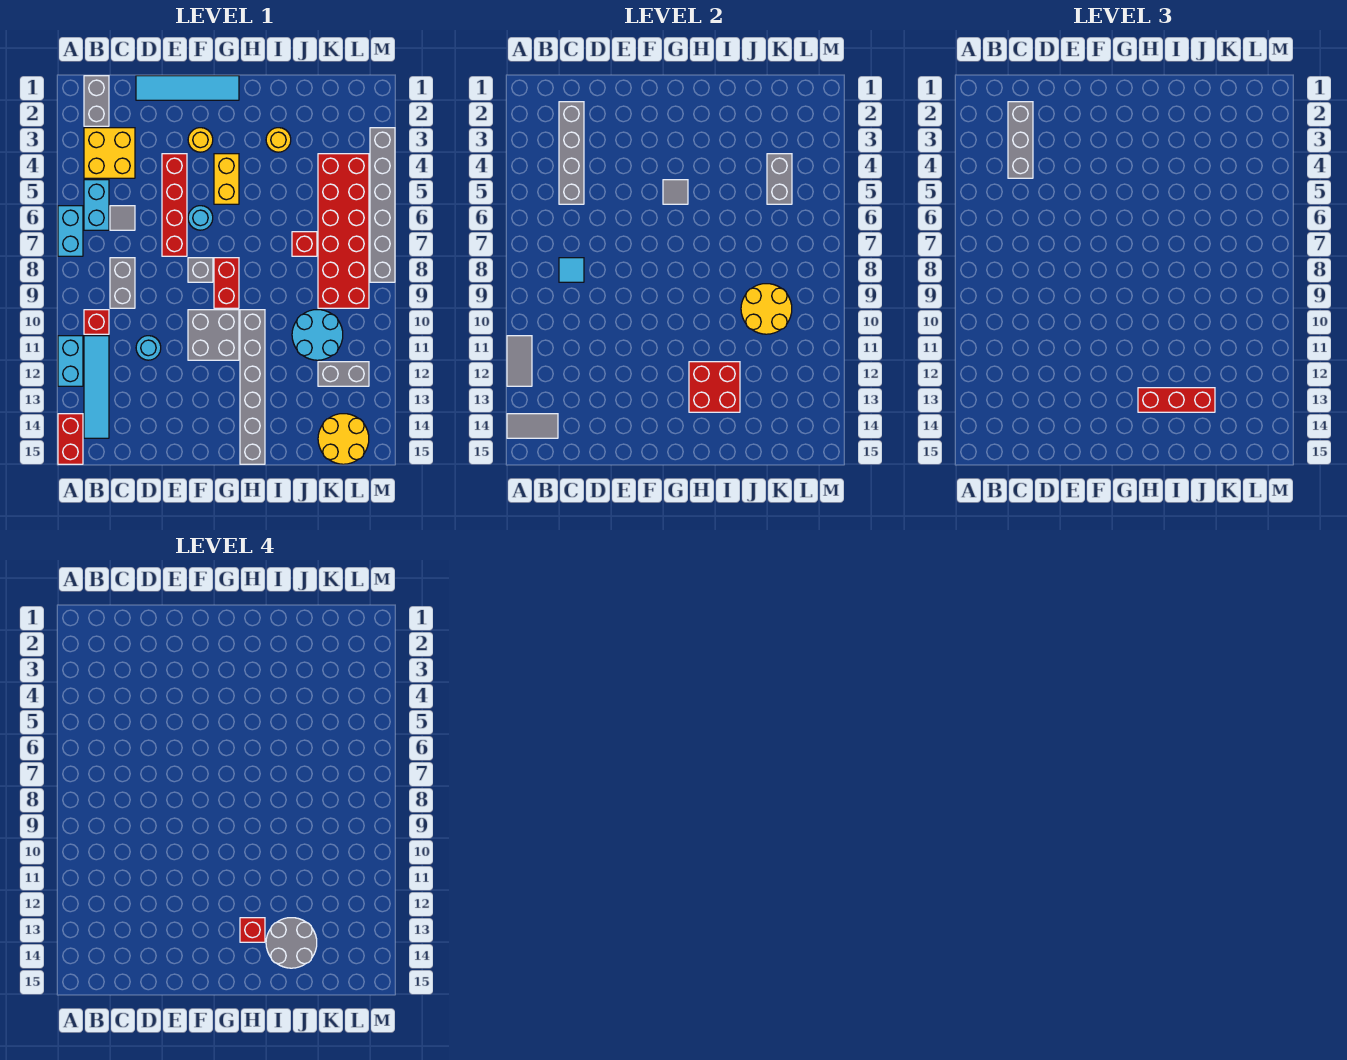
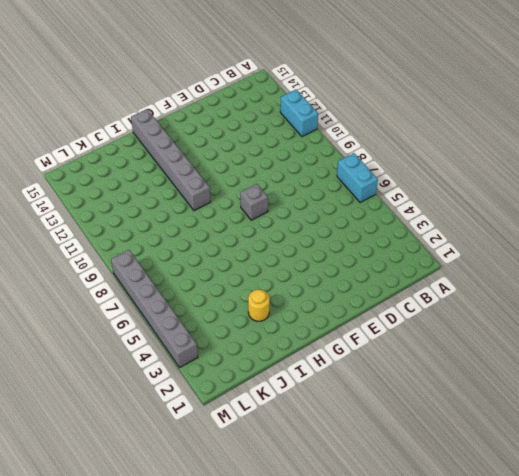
none -> red 1x2 brick [58,414,83,464]
none -> grey 1x2 brick [84,76,109,126]
none -> yellow 2x2 brick [84,128,135,178]
none -> cyan 1x2 brick [84,180,109,230]

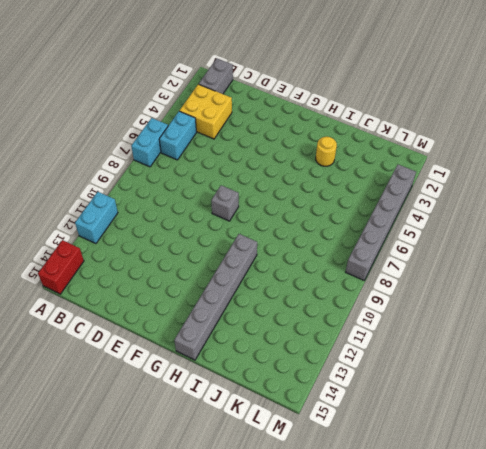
none -> red 1x1 brick [84,310,109,334]
none -> cyan 1x4 tile [84,336,109,438]
none -> grey 1x1 tile [110,206,135,230]
none -> grey 1x2 brick [110,258,135,308]

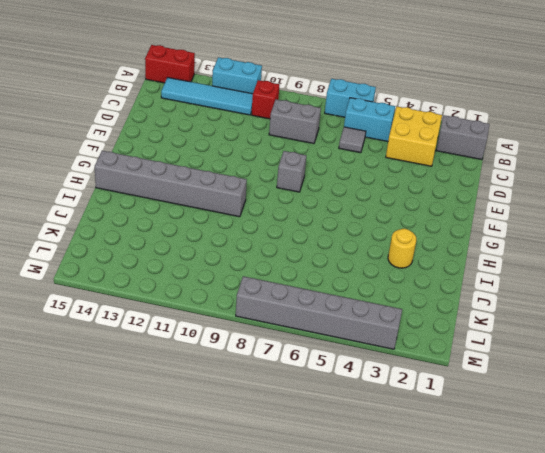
none -> cyan 1x4 tile [136,76,239,100]
none -> cyan 1x1 round brick [136,336,161,360]
none -> red 1x4 brick [162,154,187,256]
none -> yellow 1x1 round brick [188,128,213,152]

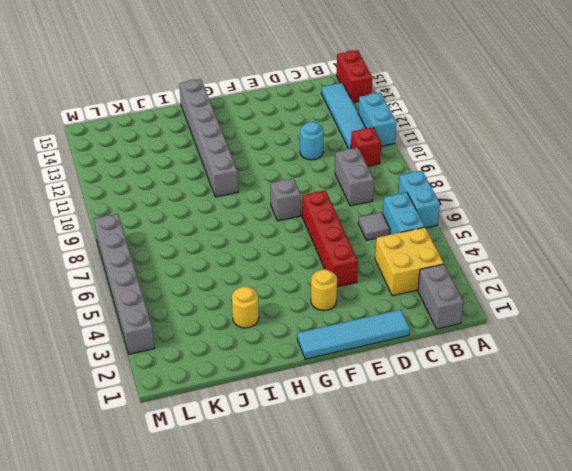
none -> cyan 1x1 round brick [188,206,213,230]
none -> grey 2x2 brick [188,310,239,360]
none -> yellow 1x2 brick [214,154,239,204]
none -> red 1x2 brick [214,258,239,308]

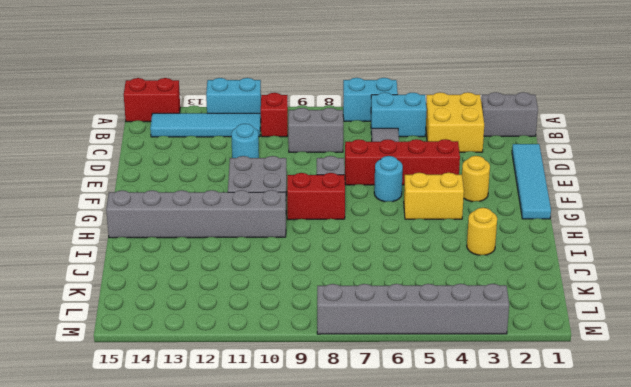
none -> red 1x1 brick [292,232,317,256]
none -> cyan 2x2 round brick [292,310,343,360]
none -> red 2x6 brick [318,154,369,308]
none -> grey 1x2 brick [318,362,369,386]

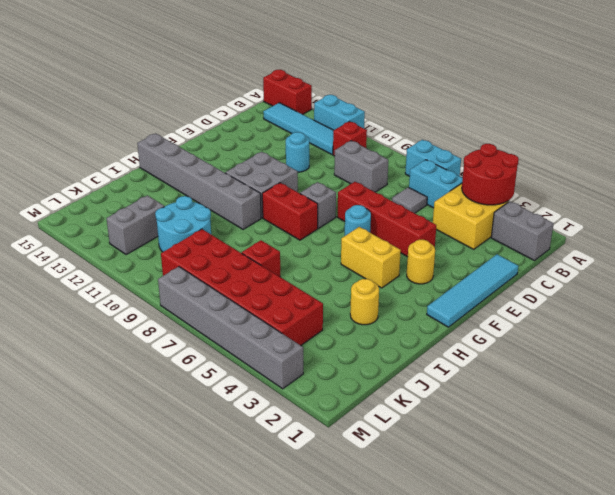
red 2x2 round brick [462,144,519,205] -> none
none -> yellow 2x2 round brick [318,414,369,464]
none -> grey 1x2 tile [507,336,532,386]
none -> grey 1x2 tile [507,414,558,438]
none -> grey 1x4 brick [559,102,584,204]

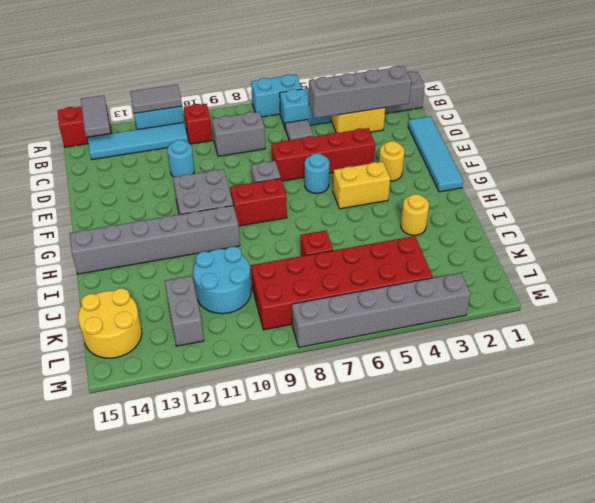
none -> cyan 1x1 tile [559,258,584,282]
none -> grey 1x1 tile [663,180,688,204]
none -> red 2x2 brick [689,362,740,412]
none -> yellow 2x2 round brick [741,284,792,334]

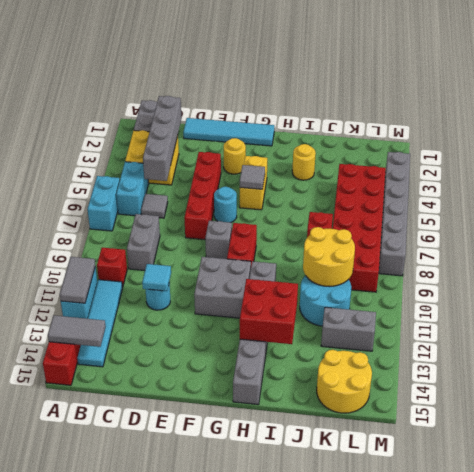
cyan 1x1 tile [142,264,171,291] -> cyan 1x1 tile moved to [559,258,584,282]
none -> grey 1x2 brick [767,154,792,204]
none -> grey 1x3 brick [1008,102,1033,178]
none -> red 1x3 brick [1138,388,1215,412]
none -> red 1x1 brick [240,918,265,942]

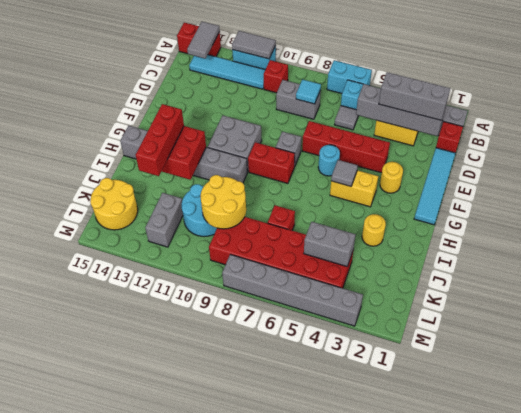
red 1x1 brick [436,122,463,153] -> red 1x1 brick moved to [240,918,265,942]
none -> cyan 1x1 round brick [136,336,161,360]
none -> grey 2x2 round brick [266,918,317,968]

